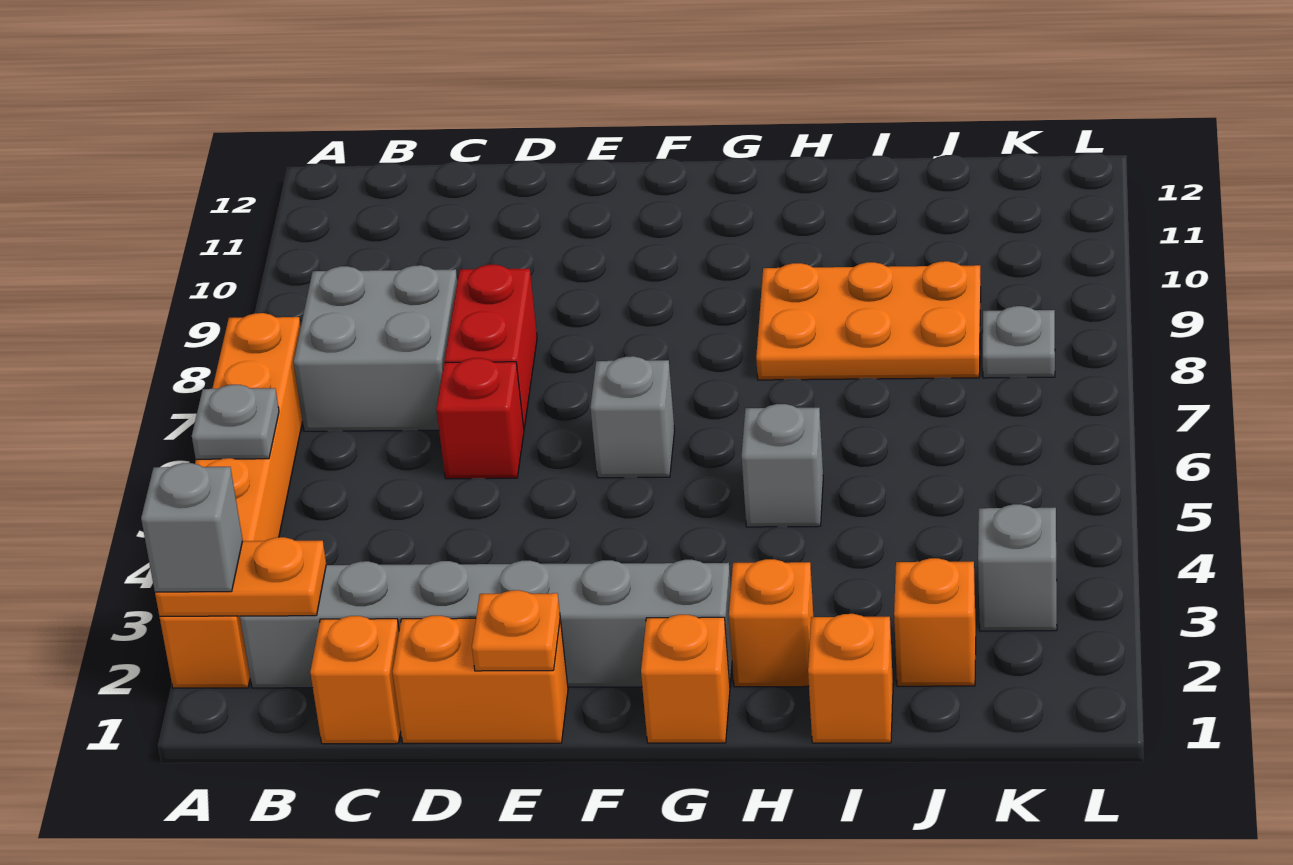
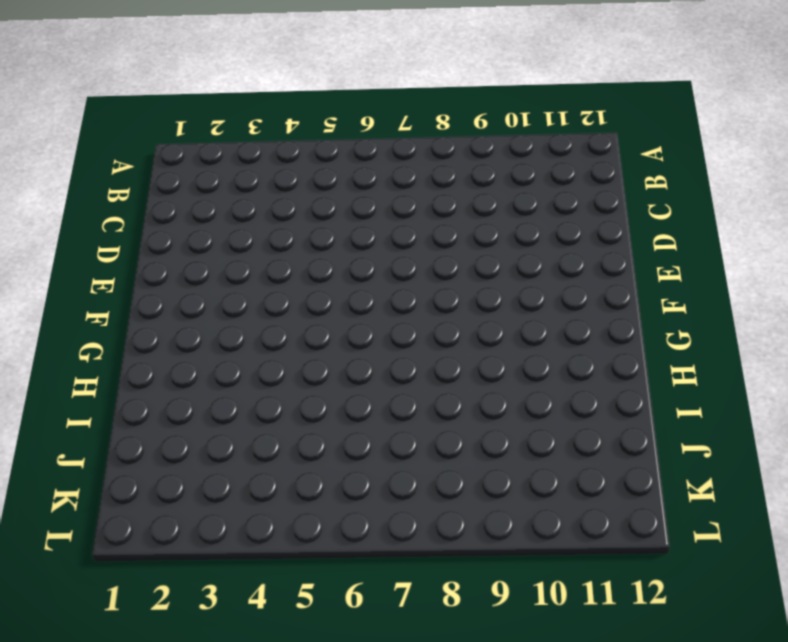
none -> orange 1x6 brick [160,313,303,688]
none -> grey 1x6 brick [240,560,732,688]
none -> grey 2x2 brick [294,265,457,431]

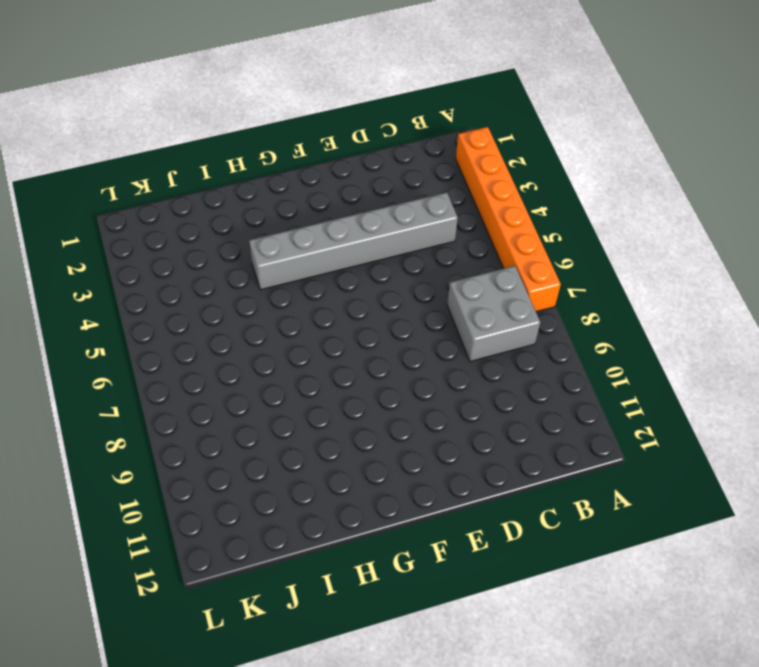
grey 1x6 brick [249,192,458,290] -> grey 1x6 brick moved to [240,560,732,688]
none -> orange 1x1 brick [310,616,401,744]
none -> orange 1x2 brick [393,616,568,743]
none -> red 1x1 brick [436,358,524,479]

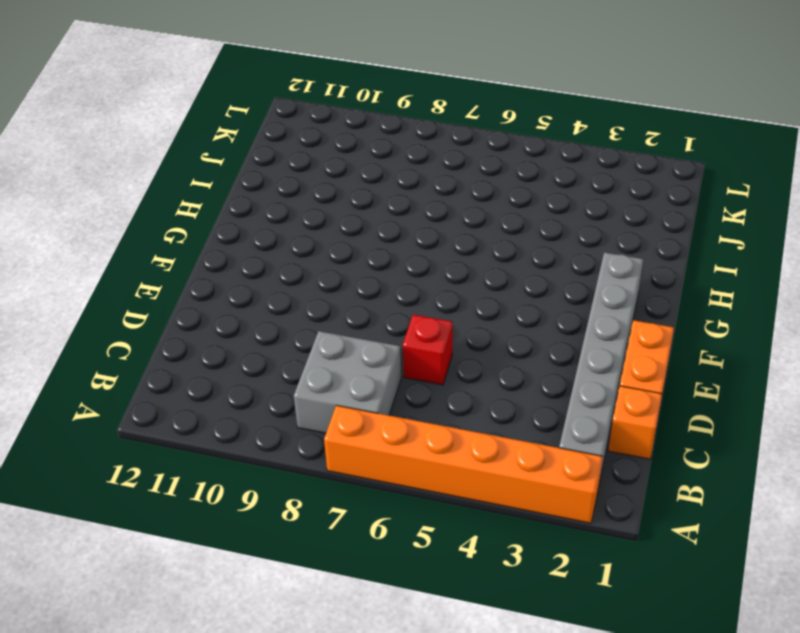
none -> red 1x2 brick [444,265,537,428]
none -> grey 1x1 brick [590,356,675,478]
none -> orange 1x1 brick [641,615,730,743]

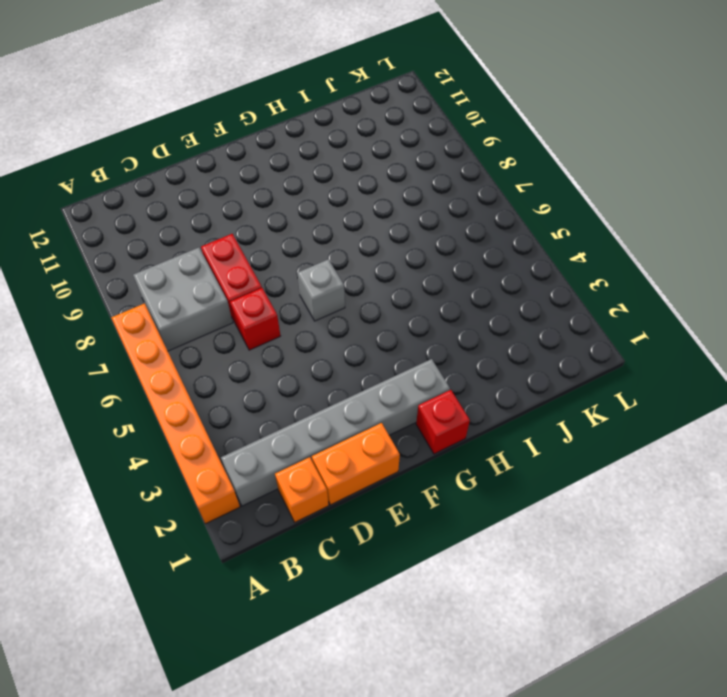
red 1x1 brick [416,390,470,454] -> orange 1x1 brick [641,615,730,743]
none -> orange 1x1 brick [729,559,813,687]
none -> grey 1x1 brick [742,404,823,527]
none -> orange 2x3 plate [756,261,981,380]

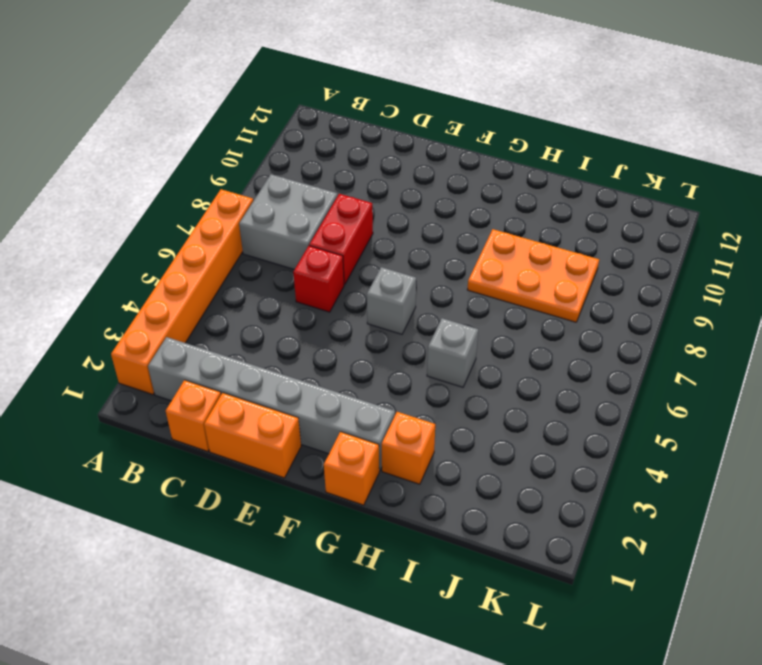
none -> orange 1x1 brick [808,614,893,743]
none -> orange 1x1 brick [894,558,976,686]
none -> grey 1x1 brick [978,504,1057,631]

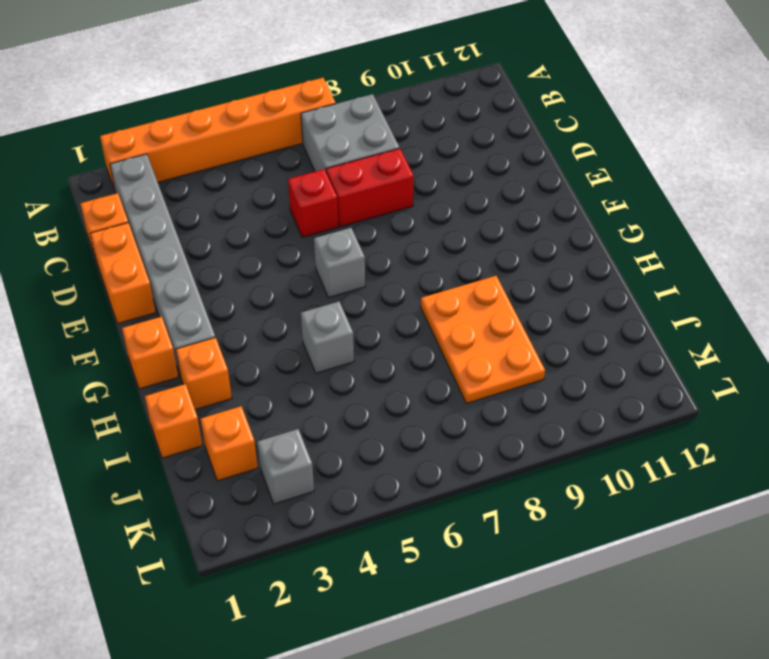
none -> grey 1x1 plate [983,306,1055,378]
none -> orange 1x2 plate [155,537,326,616]
none -> grey 1x1 plate [192,385,279,459]

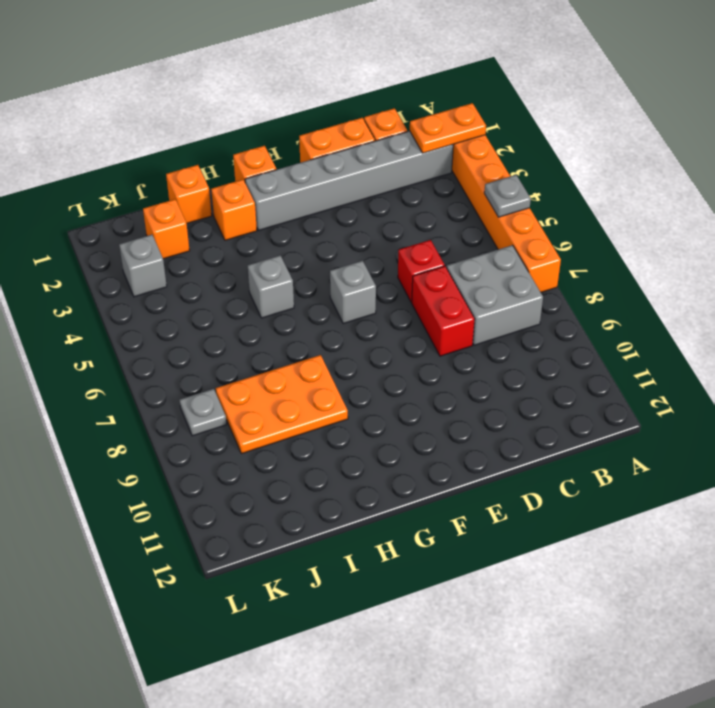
none -> orange 1x1 plate [472,590,560,671]
none -> grey 1x1 brick [141,463,243,592]

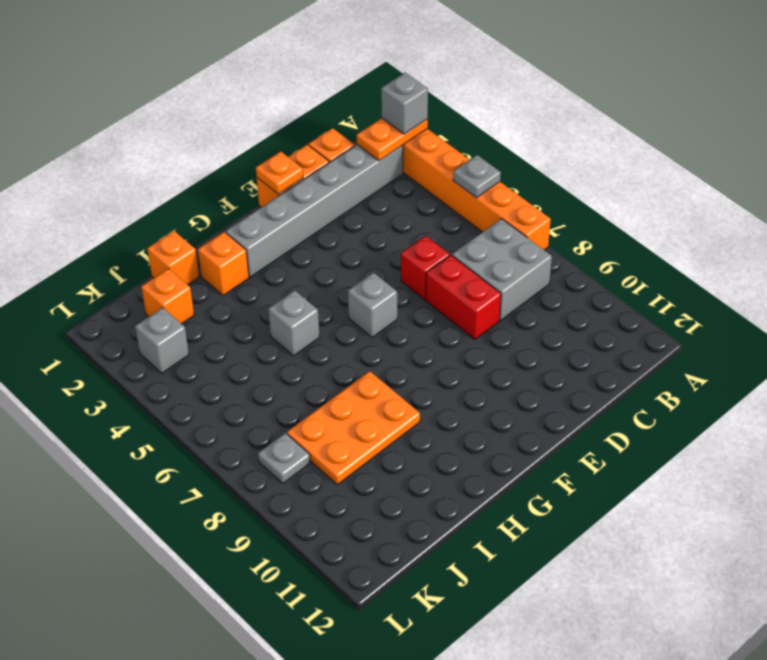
none -> orange 1x1 brick [641,615,730,743]

